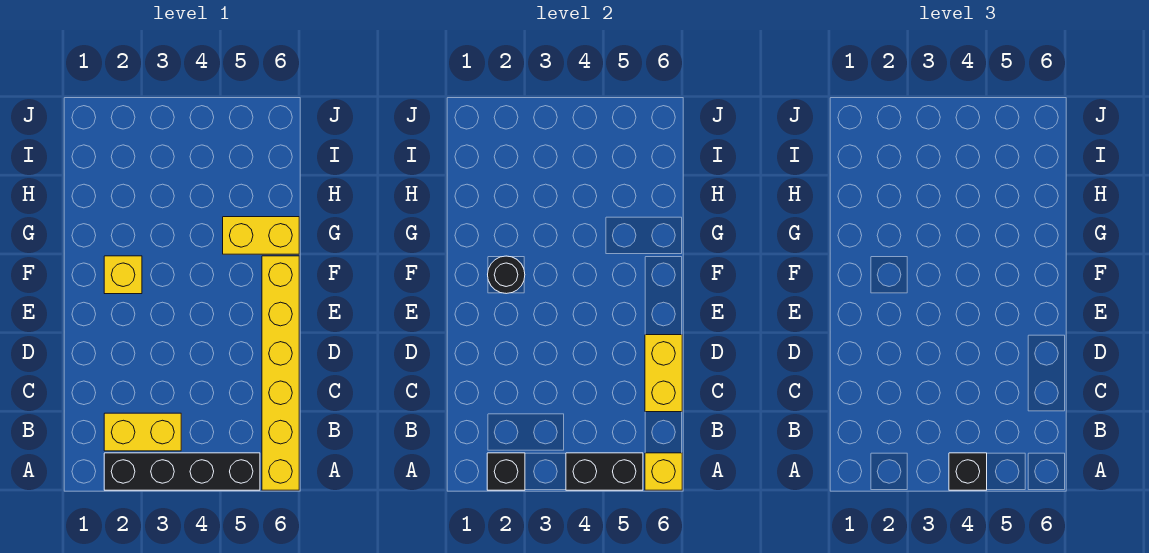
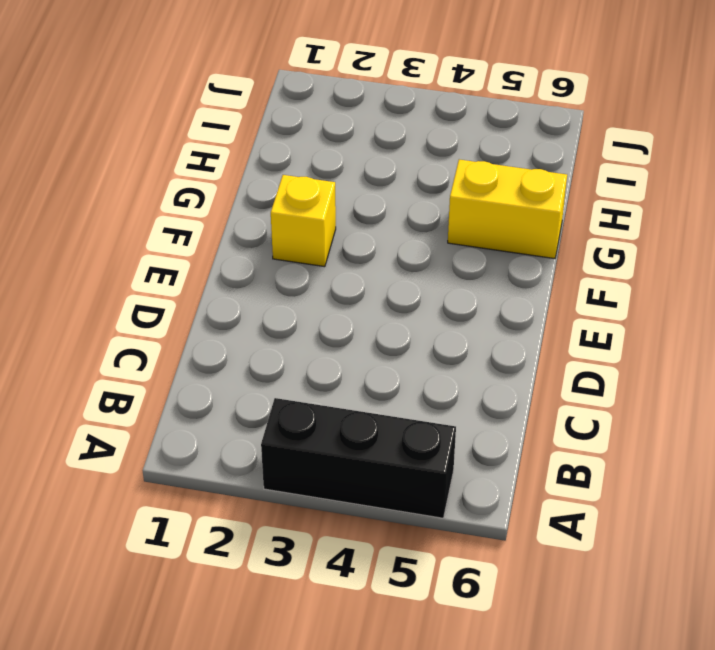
black 1x3 brick [261,398,456,518] -> black 1x4 brick [104,453,260,490]
none -> yellow 1x6 brick [262,256,299,490]
none -> yellow 1x2 brick [104,413,181,451]

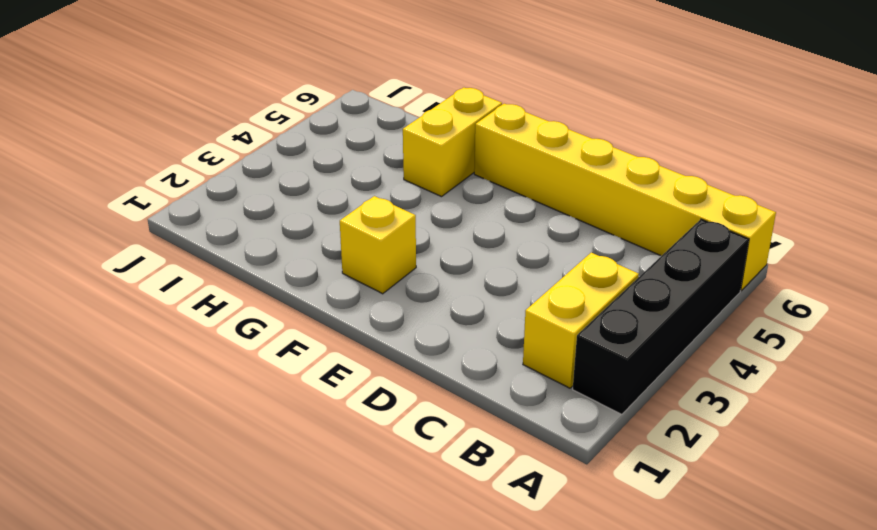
none -> black 1x1 brick [487,453,525,490]
none -> black 1x2 brick [566,453,643,490]

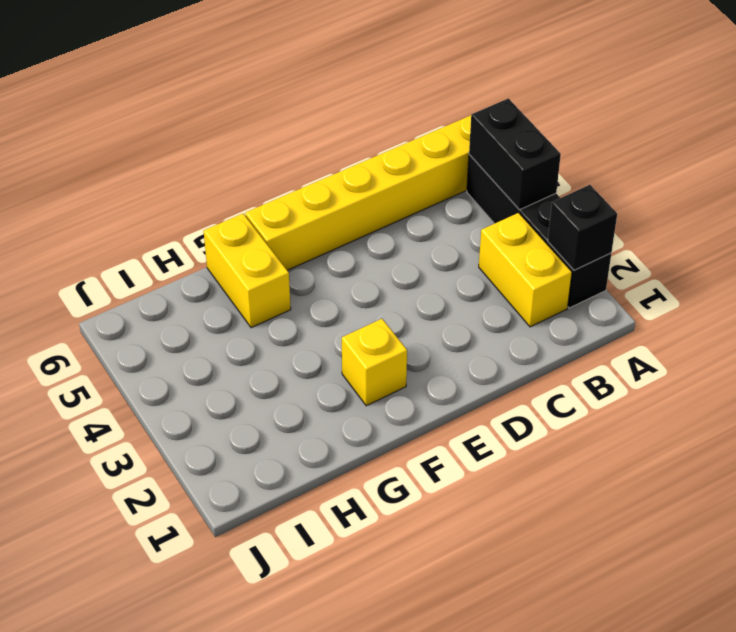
none -> yellow 1x1 brick [645,453,682,490]
none -> yellow 1x2 brick [645,335,682,412]

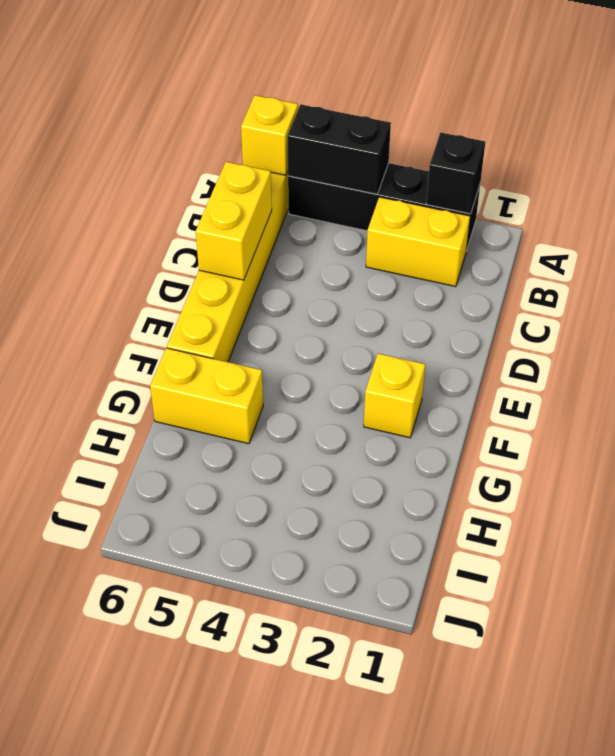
none -> black 1x1 round brick [488,256,525,294]
none -> black 1x1 brick [949,453,987,490]

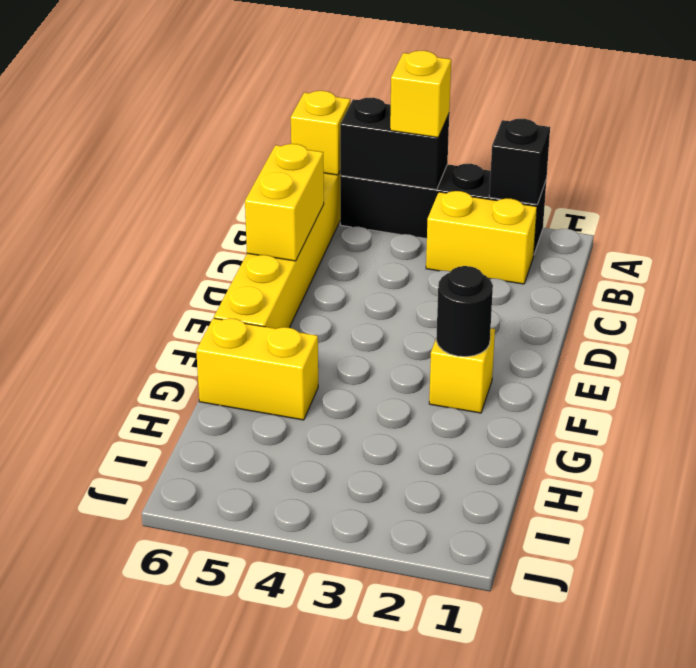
yellow 1x1 brick [390,51,451,137] -> black 1x1 brick [949,453,987,490]

